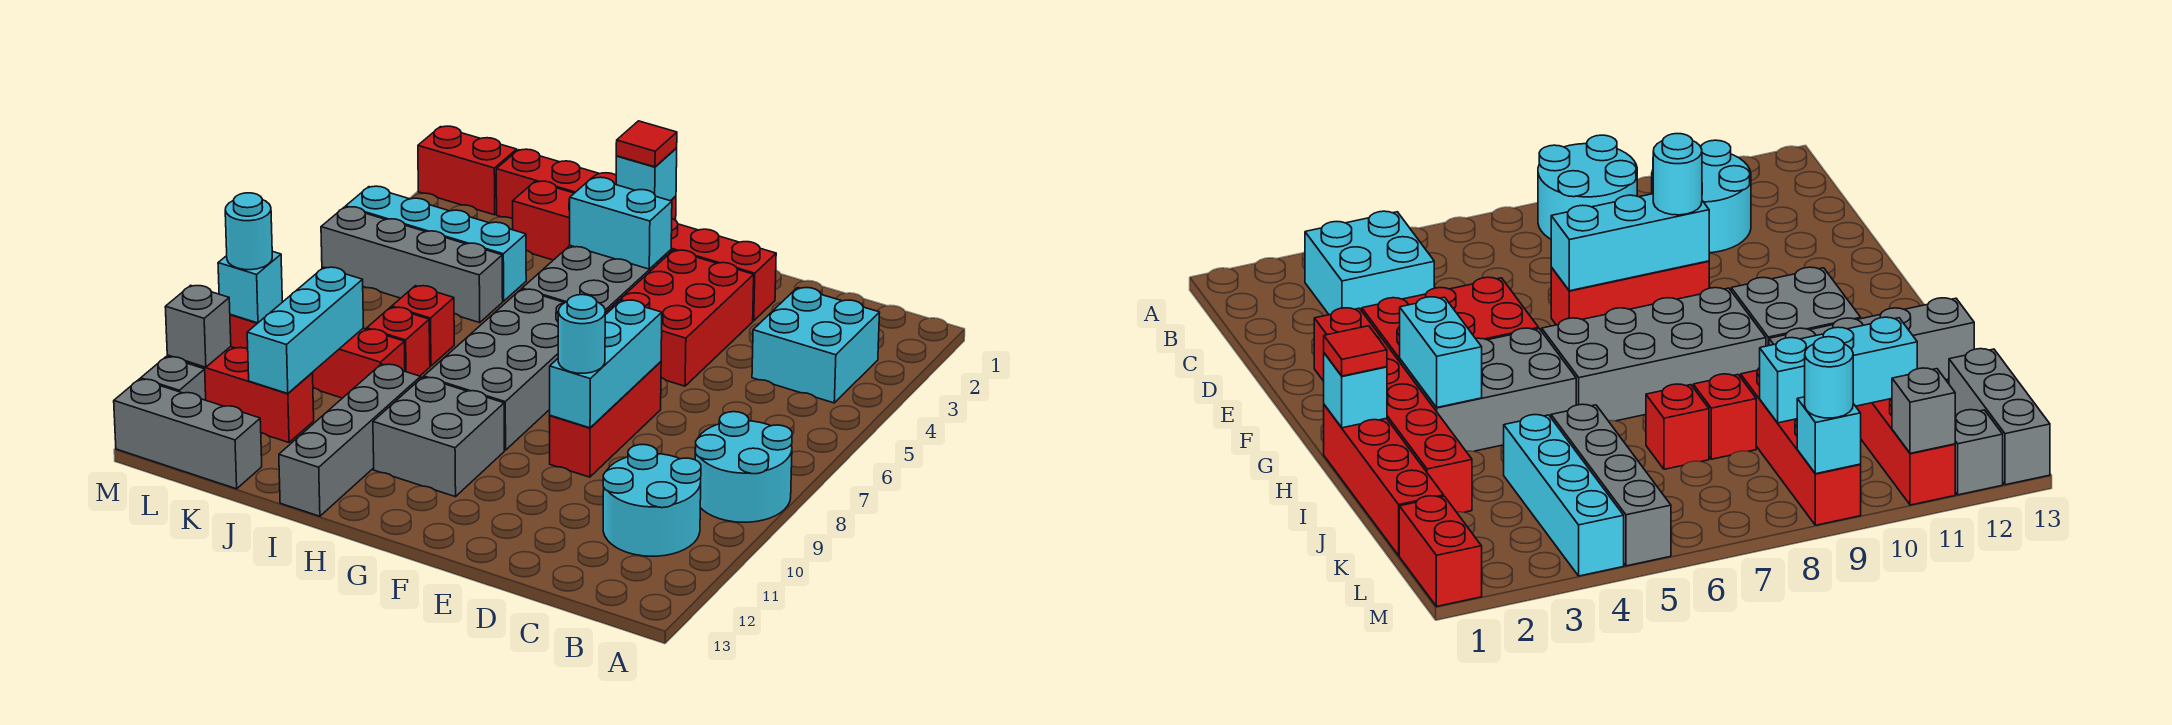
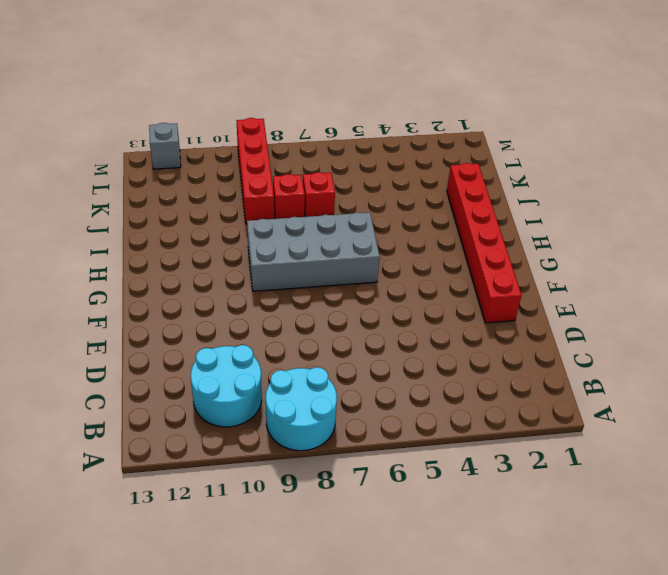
none -> cyan 2x2 brick [752,288,880,403]
none -> red 2x3 brick [605,250,754,386]
none -> red 1x3 brick [550,362,661,477]

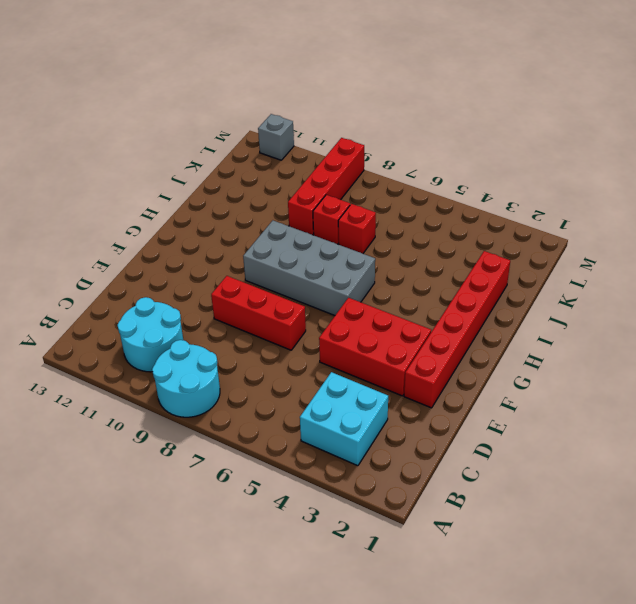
none -> grey 2x3 brick [522,246,671,312]
none -> grey 2x2 brick [373,377,504,497]
none -> red 1x4 brick [496,149,676,220]

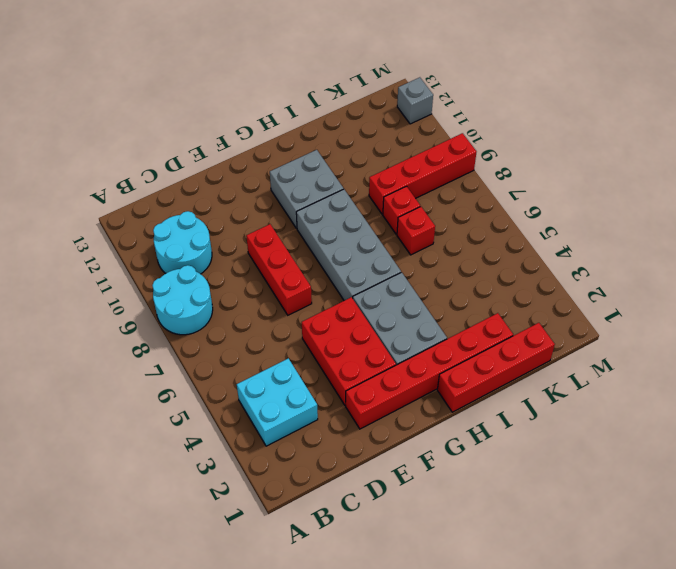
none -> grey 1x4 brick [279,364,421,516]
none -> cyan 1x4 brick [346,186,526,301]
none -> grey 1x4 brick [321,207,503,323]

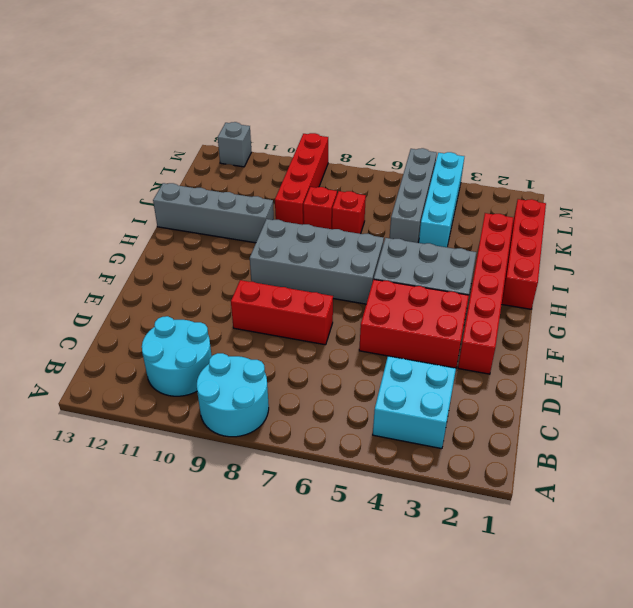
none -> grey 2x2 brick [373,377,504,497]
none -> red 1x3 brick [167,347,314,442]
none -> grey 1x3 brick [114,379,262,489]

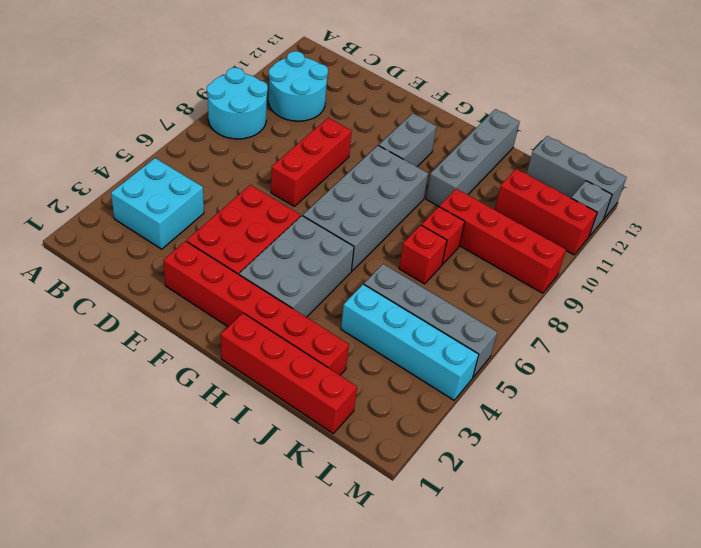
grey 1x2 brick [379,113,437,167] -> grey 2x2 brick [373,377,504,497]
none -> red 1x2 brick [418,126,517,215]
none -> cyan 1x3 brick [550,300,662,428]
none -> cyan 1x2 brick [570,177,672,269]

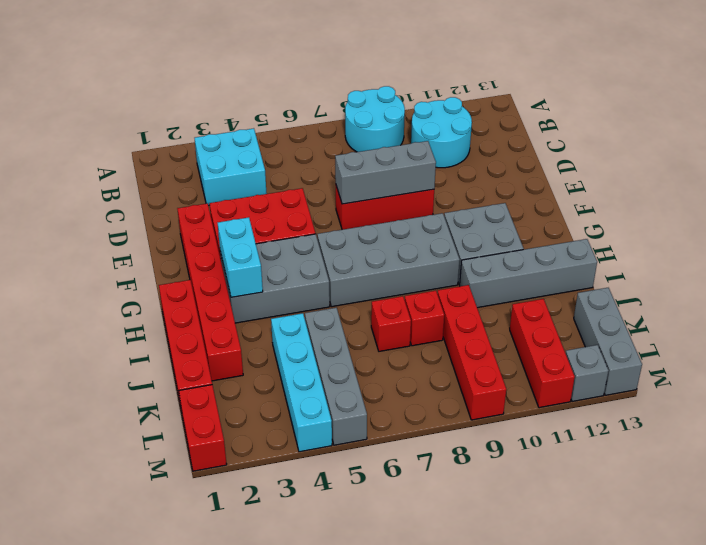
grey 1x3 brick [335,141,436,204] -> cyan 1x3 brick [550,300,662,428]
none -> cyan 1x1 brick [616,148,677,201]
none -> cyan 1x3 brick [247,267,364,394]
none -> cyan 1x1 brick [218,251,282,323]

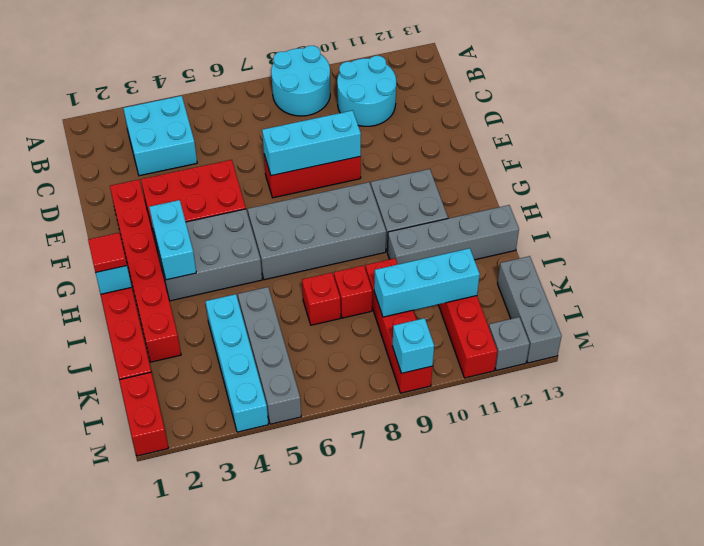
none -> grey 1x1 brick [165,285,231,367]
none -> cyan 1x1 round brick [558,295,605,373]
none -> cyan 1x1 round brick [225,193,272,270]

